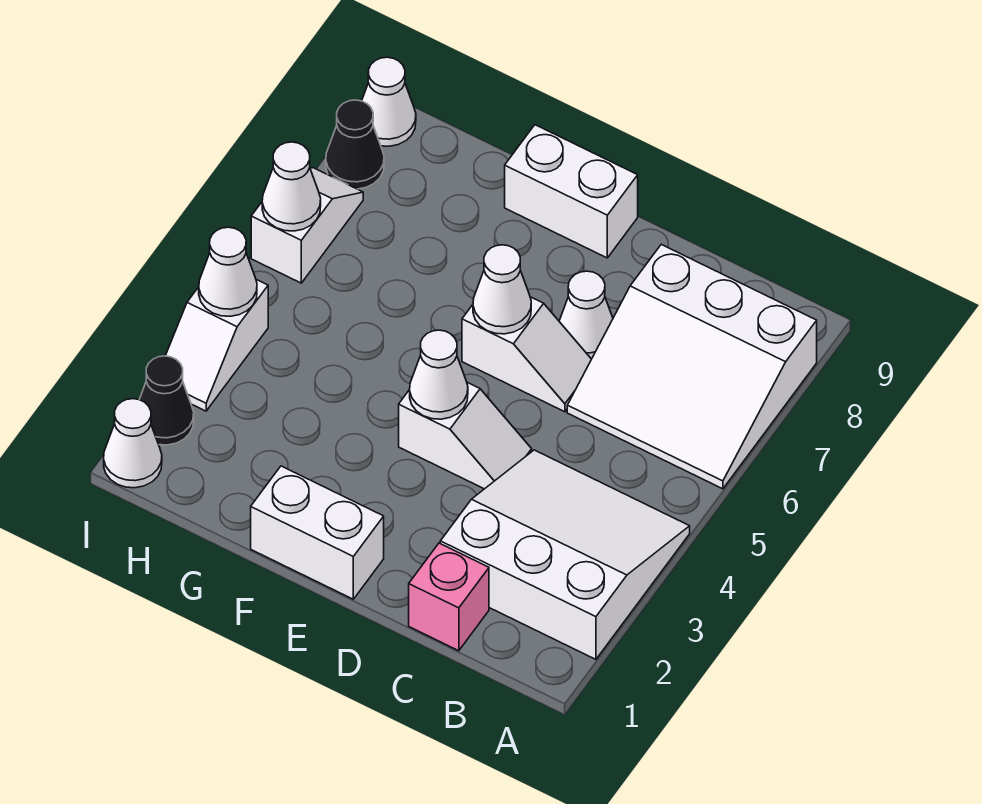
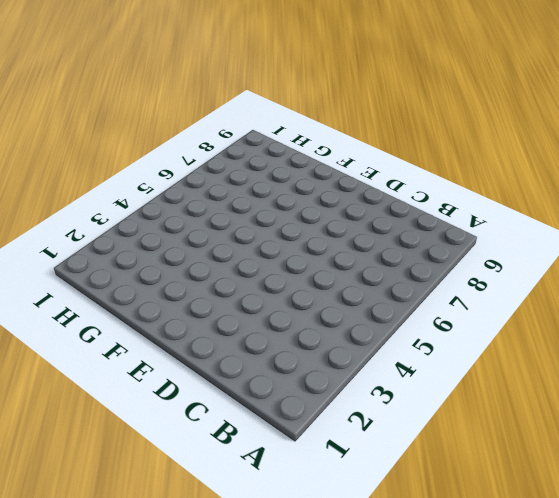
none -> white 3x3 slope [440,450,690,659]
none -> white 3x3 slope [567,244,817,489]
none -> pink 1x1 brick [409,543,489,651]

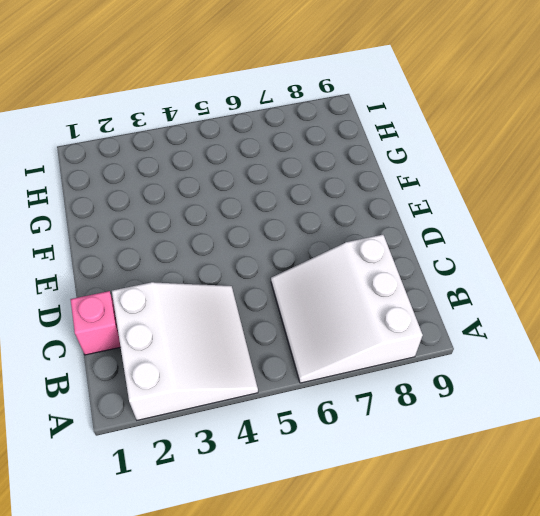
none -> white 1x2 slope [399,382,532,489]
none -> white 1x2 slope [462,297,591,412]
none -> white 1x1 cone [559,271,613,359]

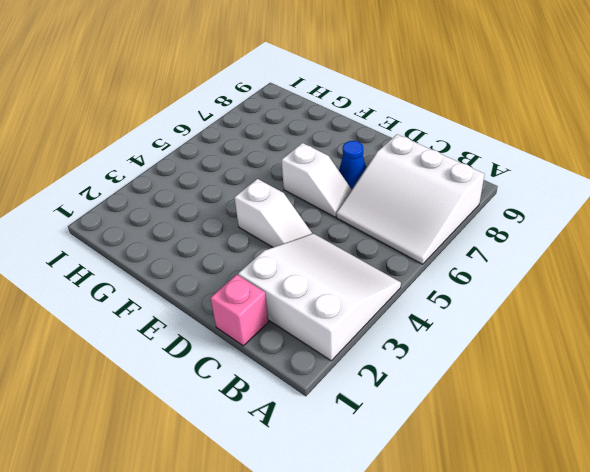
blue 1x1 cone [339,141,366,189] -> white 1x1 cone [559,271,613,359]
none -> white 1x2 brick [251,466,384,599]
none -> white 1x2 brick [505,125,638,258]
none -> white 1x1 cone [104,399,162,488]

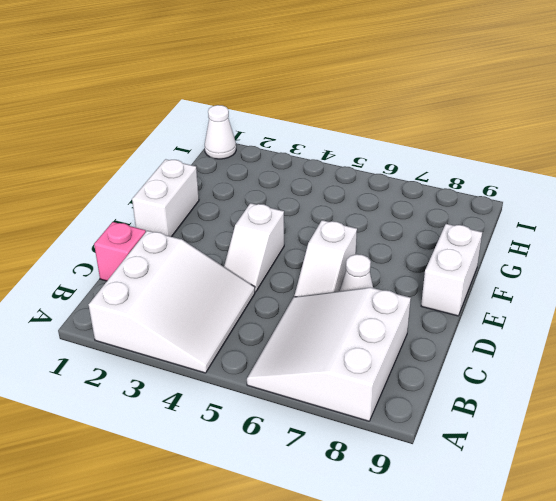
none -> black 1x1 cone [139,356,194,445]
none -> white 1x2 slope [166,280,268,411]
none -> white 1x2 slope [251,168,363,283]

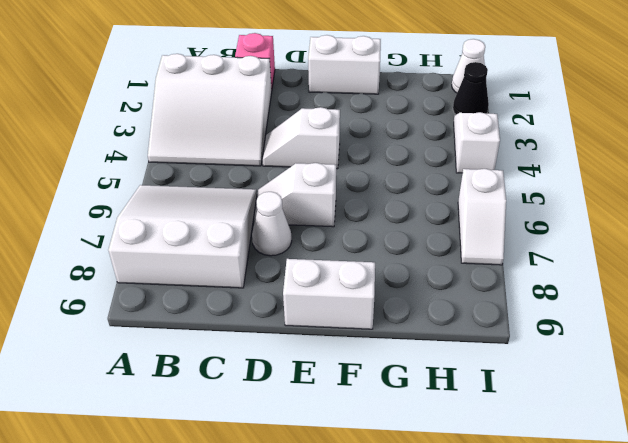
none -> black 1x1 cone [326,100,384,189]
none -> white 1x1 cone [362,57,416,146]
none -> white 1x1 cone [410,330,468,419]

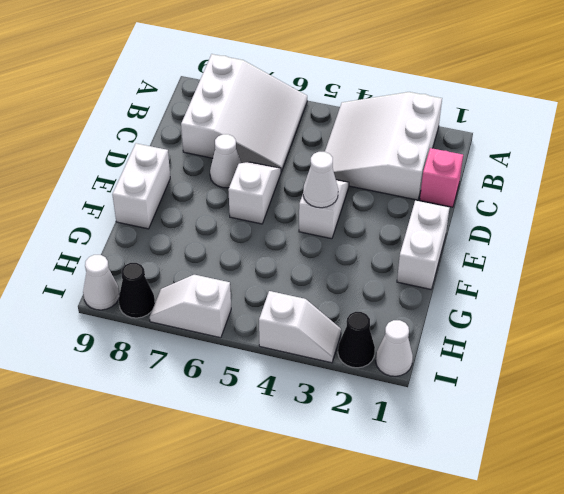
none -> white 1x1 cone [473,245,531,334]
none -> white 1x1 cone [199,227,257,316]
none -> white 1x1 cone [262,142,321,231]

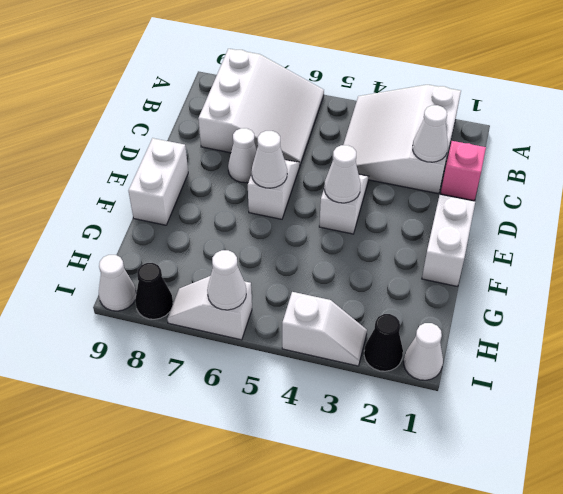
white 1x1 cone [413,105,448,162] -> white 1x1 cone moved to [199,227,257,316]

